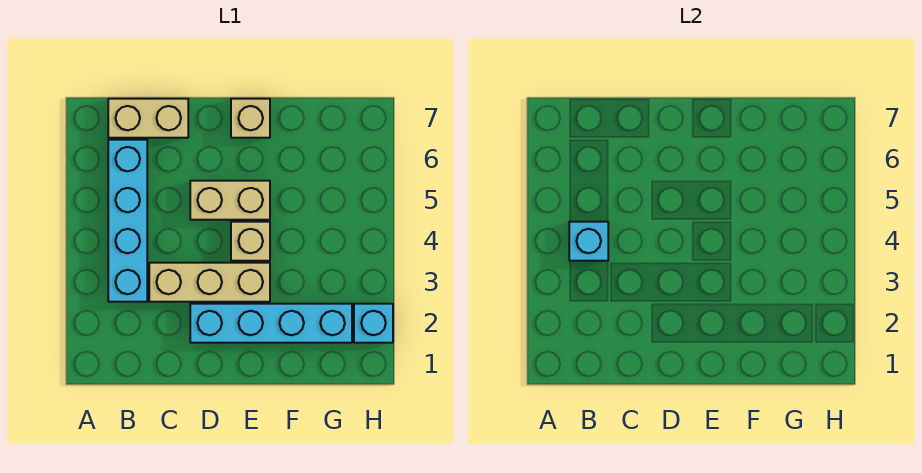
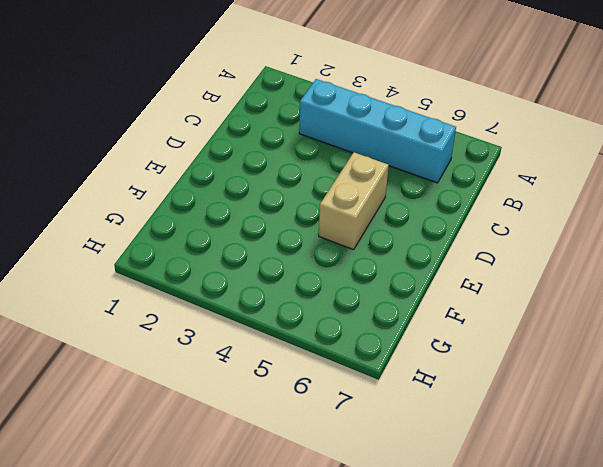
none -> tan 1x2 brick [108,99,188,138]
none -> tan 1x3 brick [149,263,270,302]

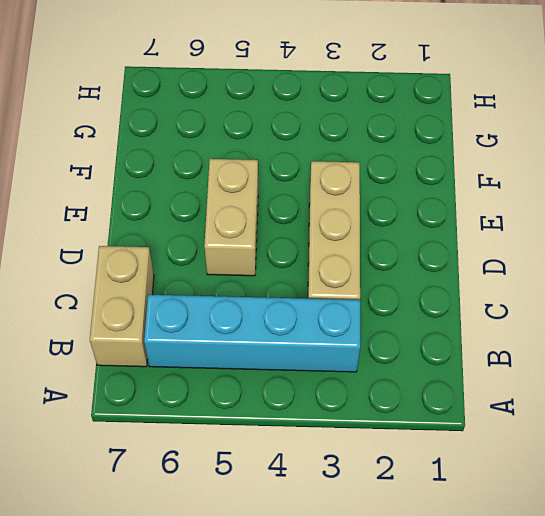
none -> cyan 1x4 brick [190,304,352,343]
none -> tan 1x1 brick [231,222,270,261]

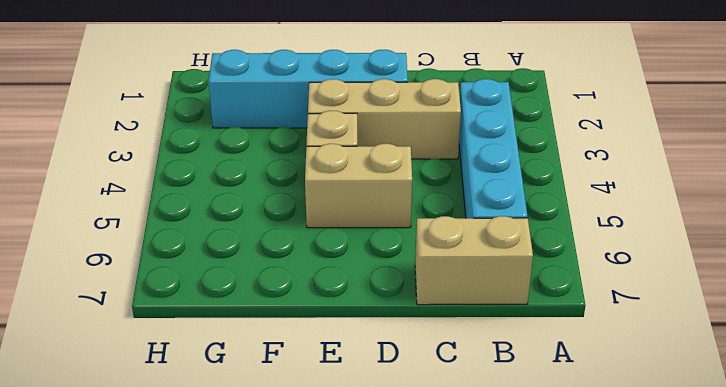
none -> tan 1x1 brick [231,99,270,138]
none -> cyan 1x1 brick [354,304,393,343]

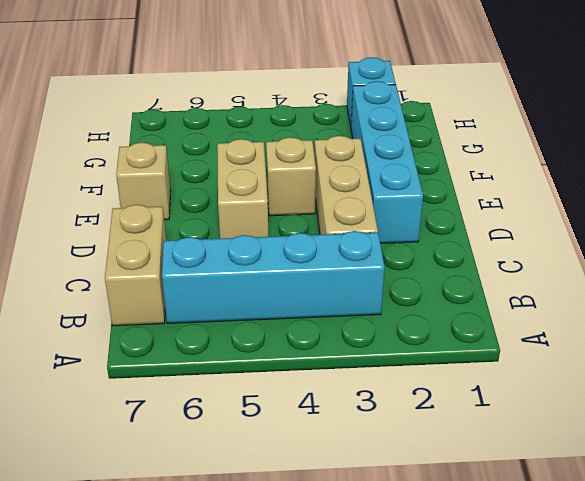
none -> cyan 1x1 brick [569,222,608,261]

